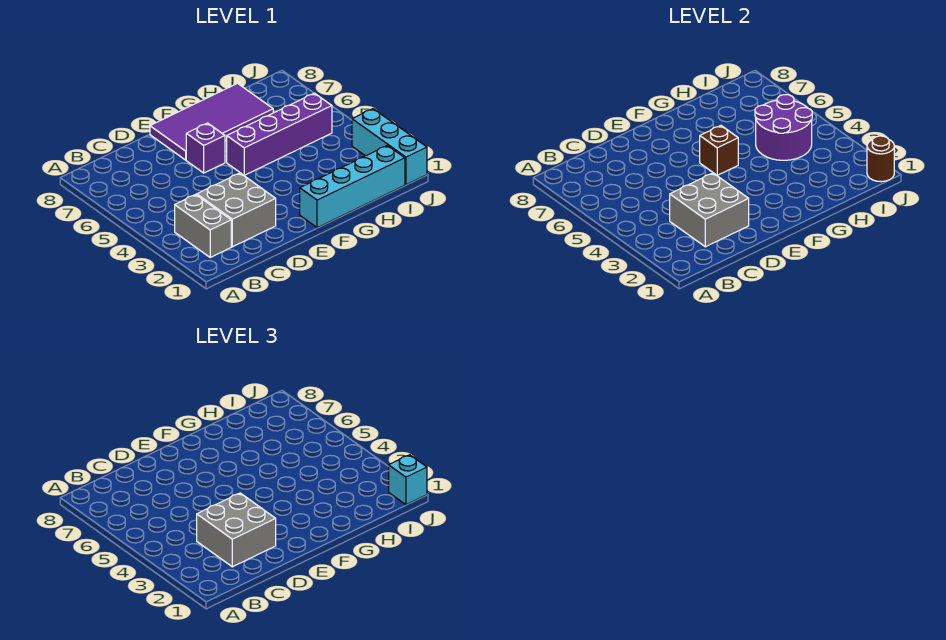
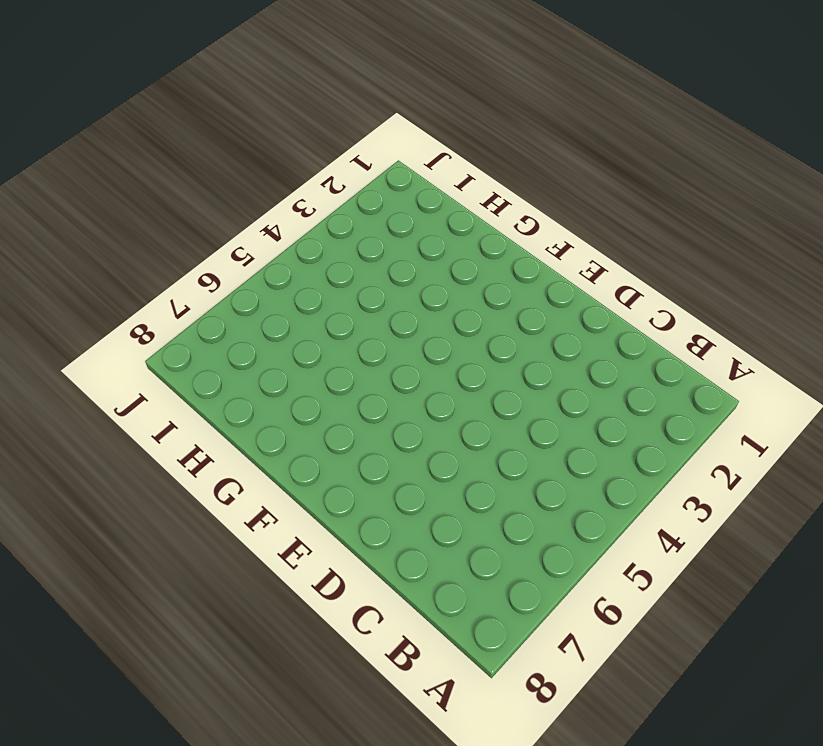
none -> grey 1x2 brick [175,194,231,257]
none -> grey 2x2 brick [197,173,276,247]
none -> purple 1x1 brick [186,123,225,173]

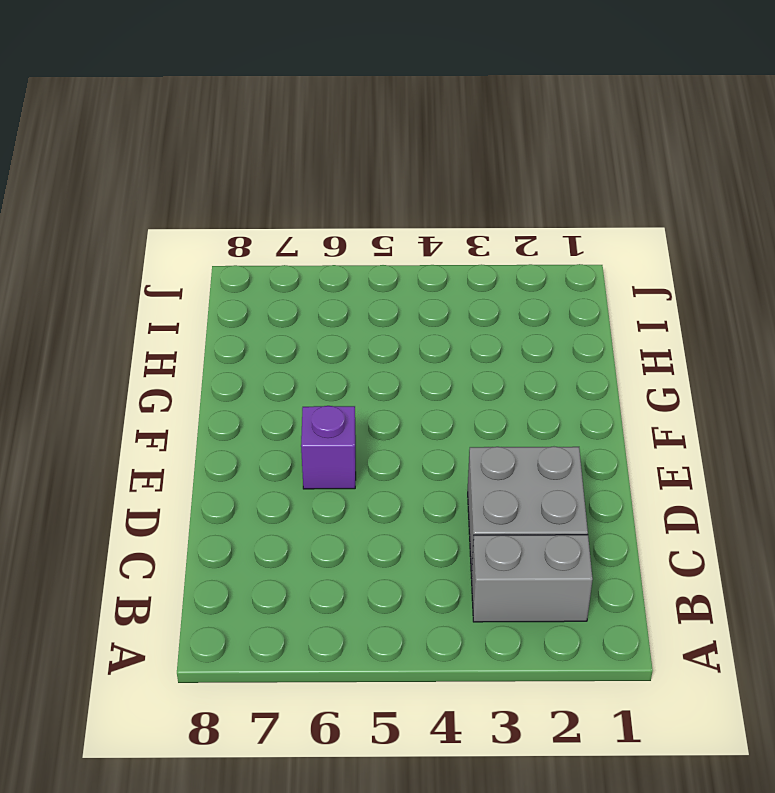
none -> purple 2x4 tile [150,83,273,160]
none -> cyan 1x4 brick [300,146,405,228]
none -> purple 1x4 brick [227,93,332,175]

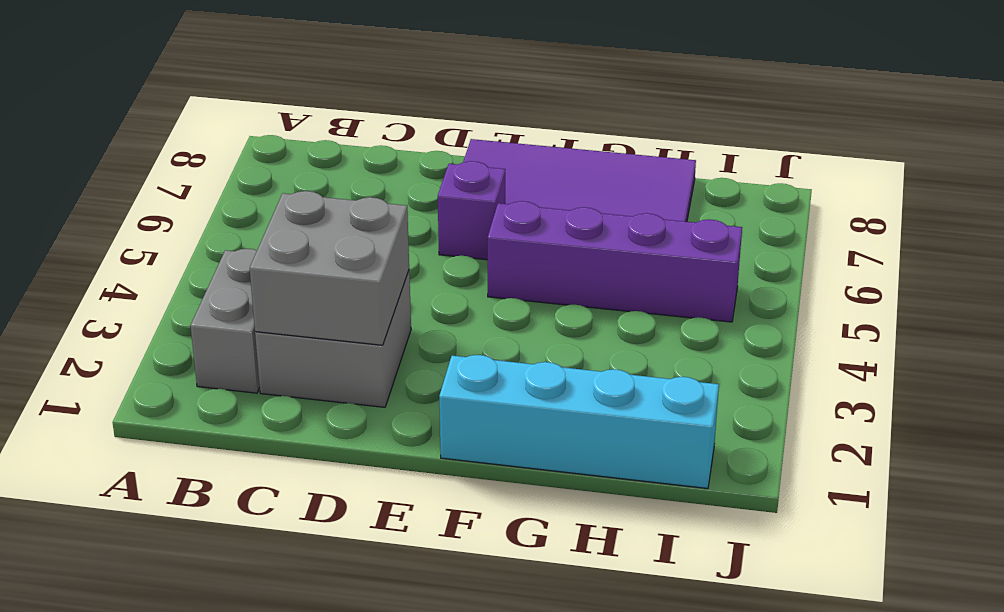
none -> cyan 1x3 brick [352,109,427,185]
none -> brown 1x1 brick [700,126,738,175]
none -> purple 2x2 round brick [755,95,812,160]

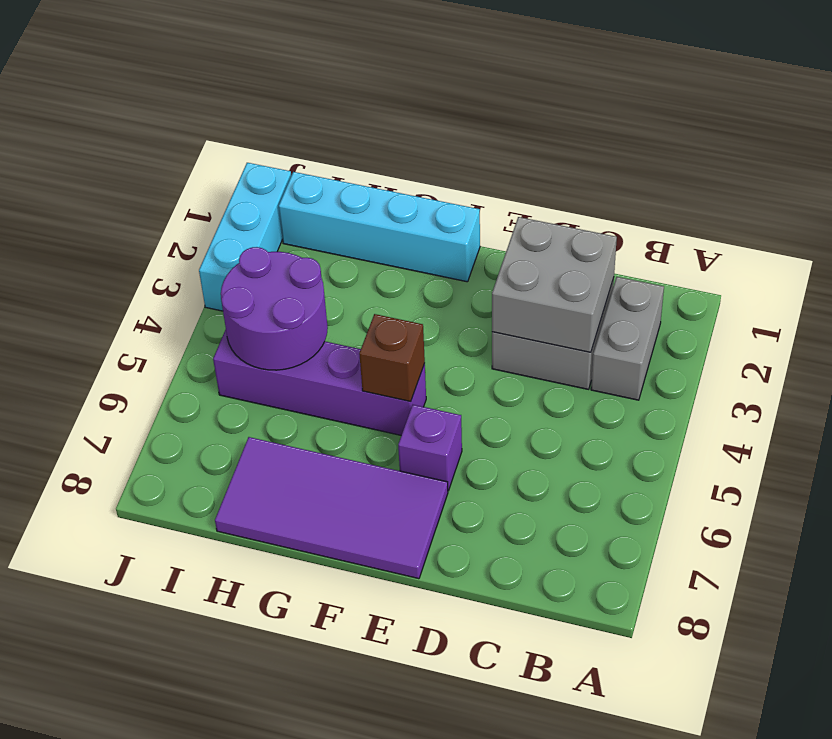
none -> brown 1x1 round brick [867,136,894,182]
none -> grey 2x2 brick [197,493,276,567]
none -> cyan 1x1 brick [389,455,427,505]

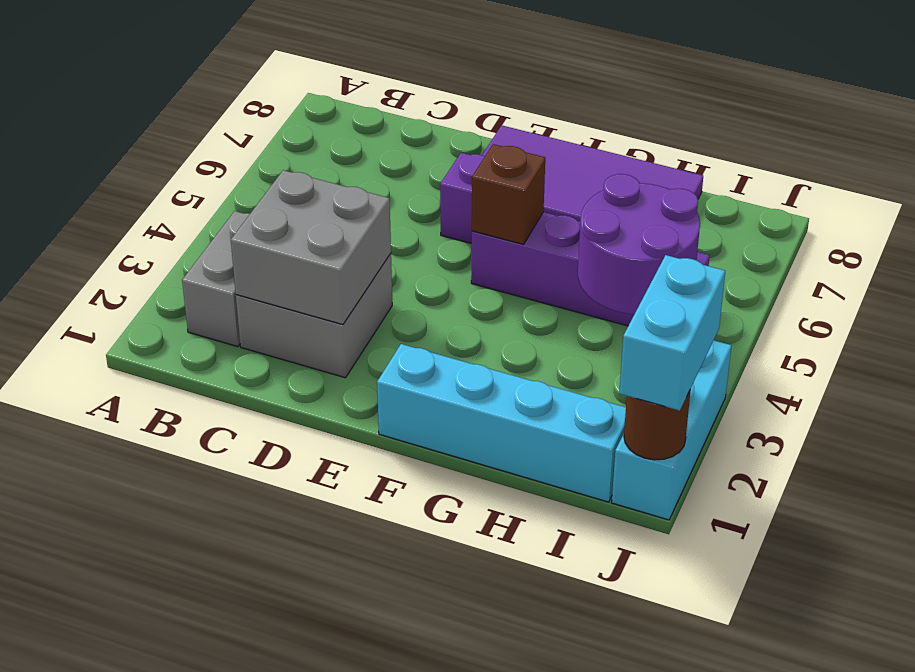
cyan 1x2 brick [619,255,725,411] -> cyan 1x1 brick [389,455,427,505]
none -> grey 2x2 brick [197,493,276,567]

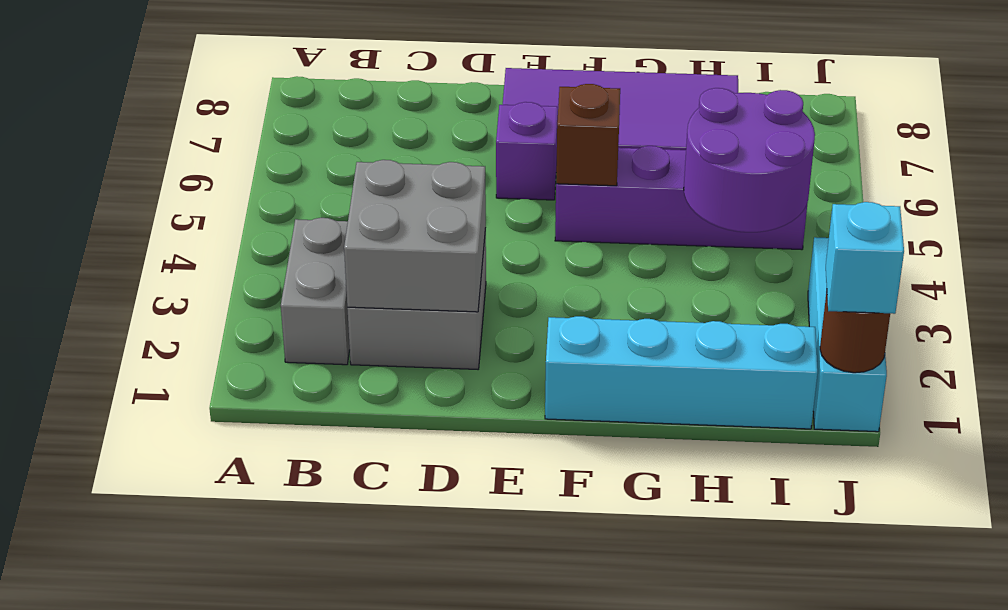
none -> grey 2x2 brick [197,493,276,567]

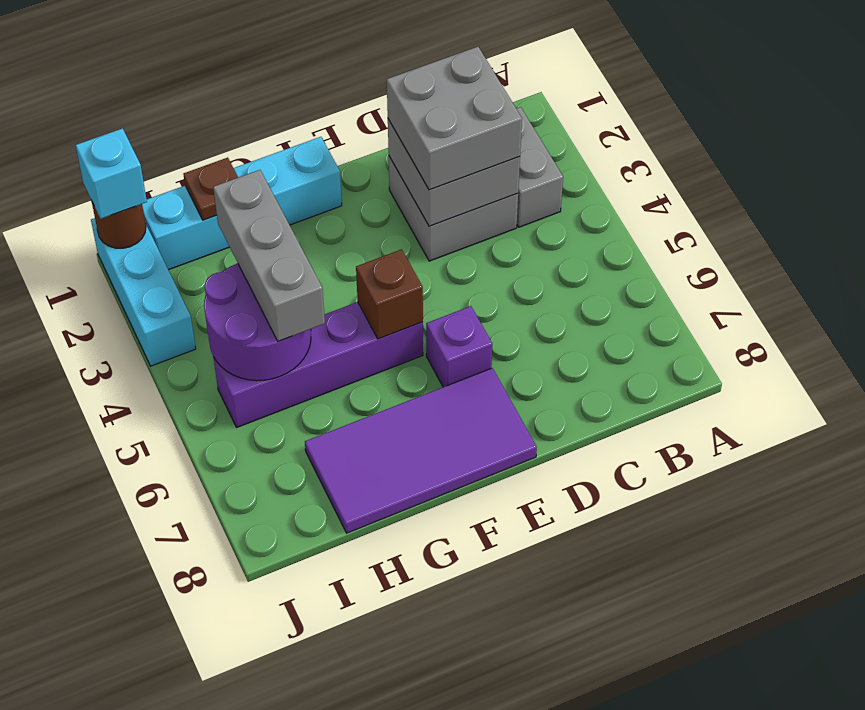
brown 1x1 plate [183,158,238,220] -> none
grey 1x3 brick [213,170,325,341] -> none

